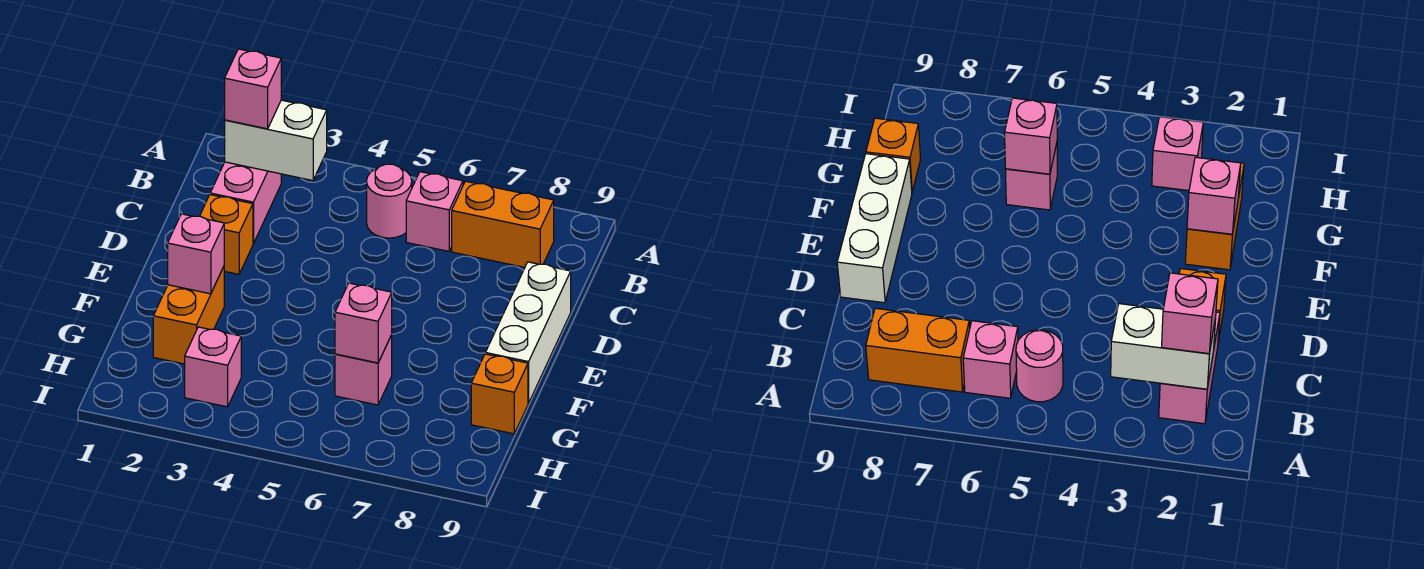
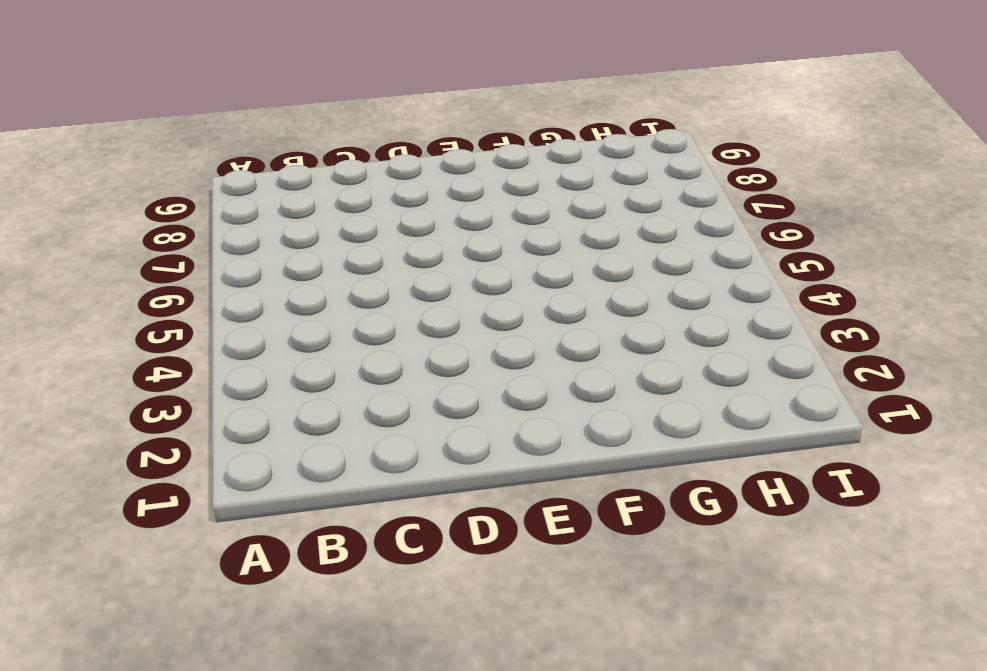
none -> pink 1x2 brick [210,162,281,244]
none -> pink 1x1 round brick [367,164,412,238]
none -> pink 1x1 brick [406,172,463,251]

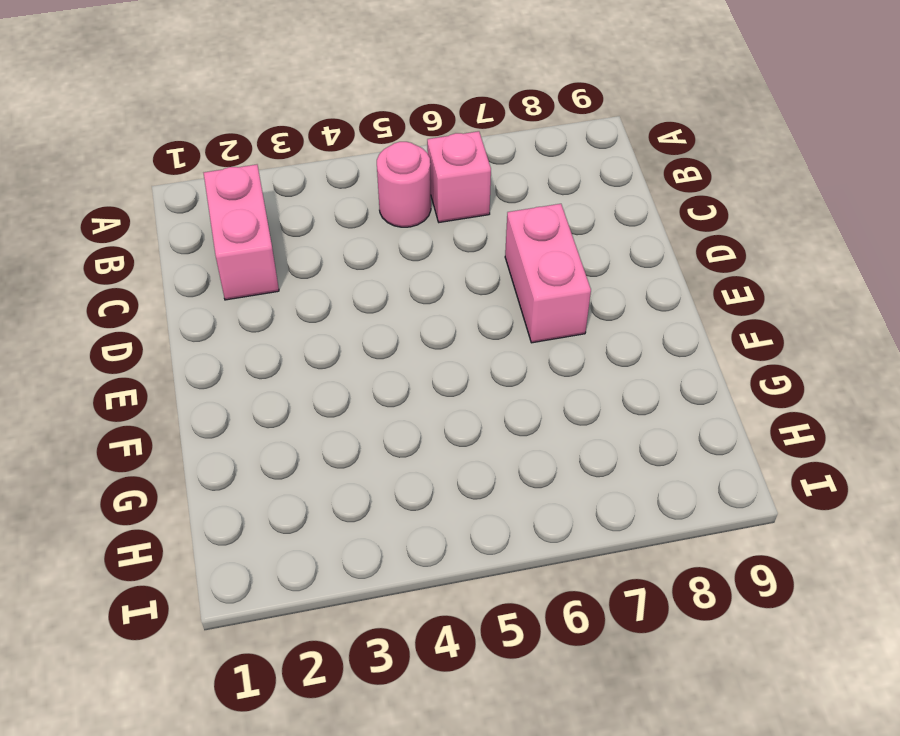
pink 1x2 brick [505,204,591,343] -> none
none -> orange 1x2 brick [452,181,554,268]
none -> orange 1x1 brick [200,195,253,274]
none -> white 1x3 brick [485,262,571,403]

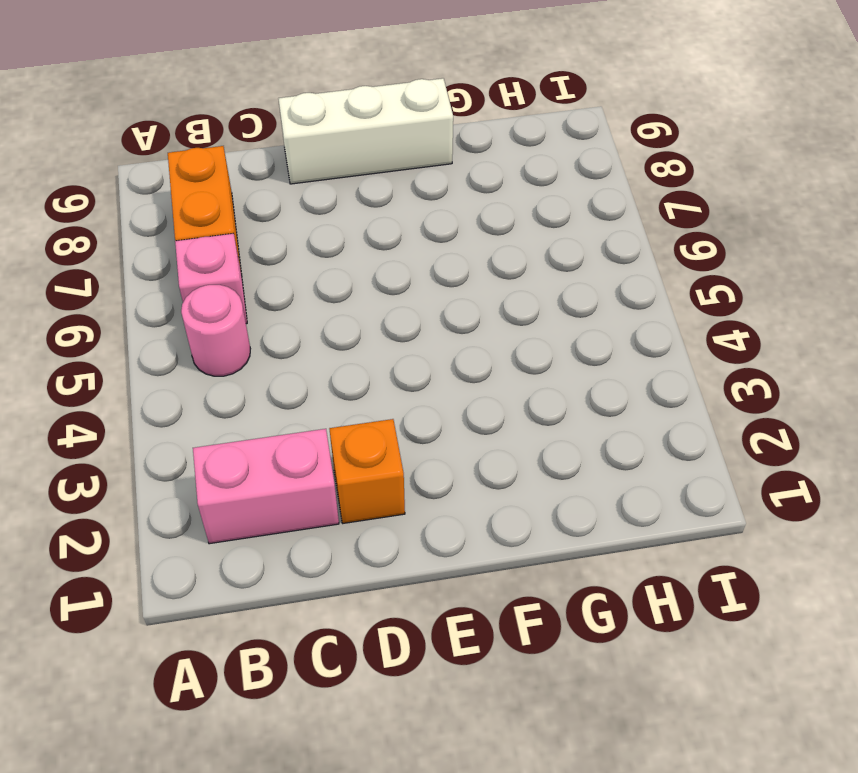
none -> orange 1x2 brick [153,267,224,364]
none -> pink 1x1 brick [335,335,392,405]
none -> orange 1x1 brick [471,354,528,434]

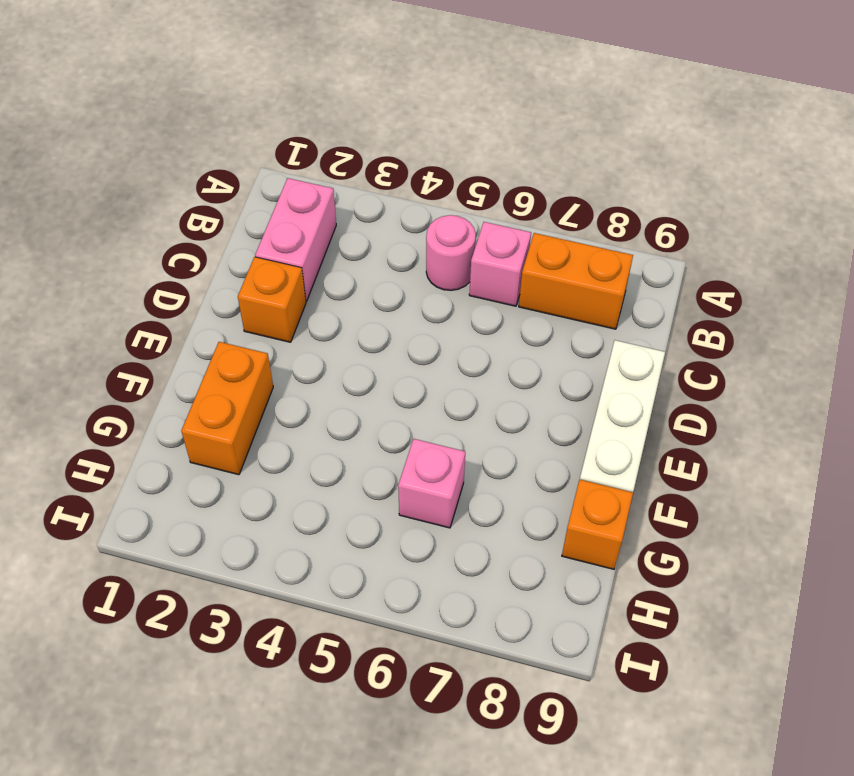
none -> pink 1x1 brick [185,327,241,407]
none -> white 1x2 brick [225,100,327,181]
none -> pink 1x1 brick [168,214,224,294]

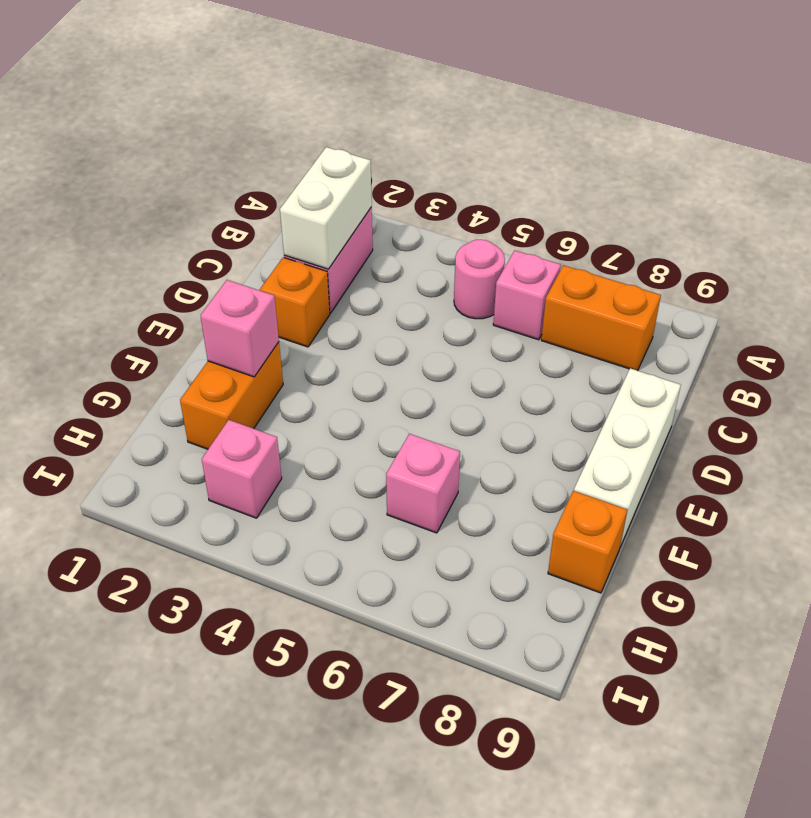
white 1x2 brick [280,147,372,269] -> white 1x2 brick turned to [225,100,327,181]
none -> pink 1x1 brick [335,283,392,363]
none -> pink 1x1 brick [225,49,281,129]

